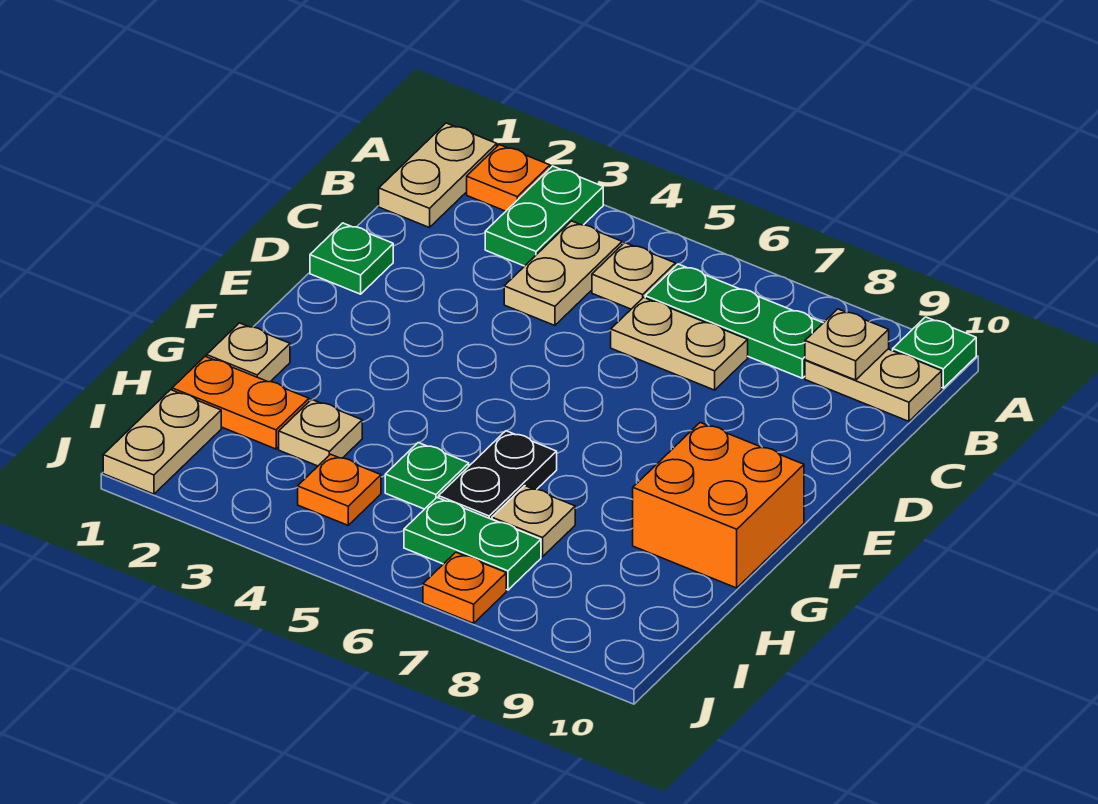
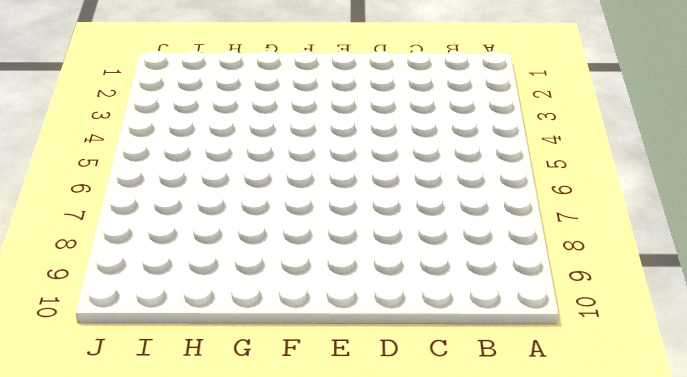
none -> tan 1x2 plate [379,123,497,228]
none -> orange 1x1 plate [467,145,550,211]
none -> green 1x2 plate [485,166,603,266]

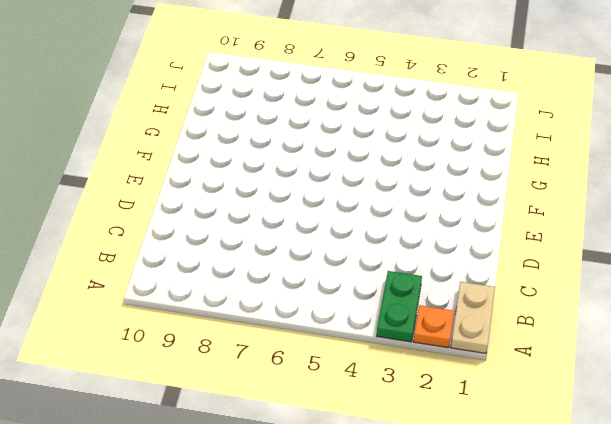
none -> green 1x1 plate [893,317,976,388]
none -> tan 1x2 plate [504,221,622,326]
none -> tan 1x1 plate [592,243,675,309]

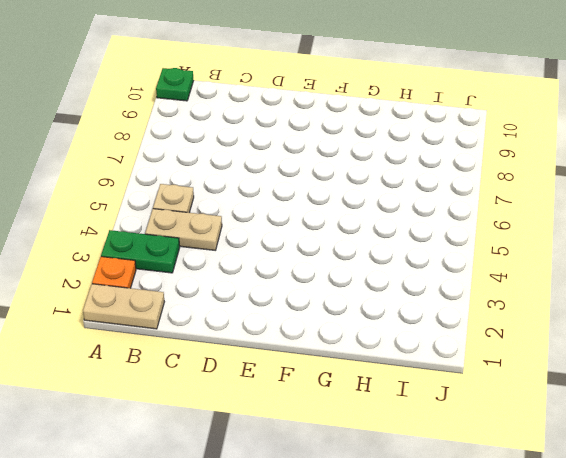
none -> green 1x3 plate [645,264,823,378]
none -> tan 1x2 plate [805,349,942,421]
none -> tan 1x2 plate [611,297,748,390]

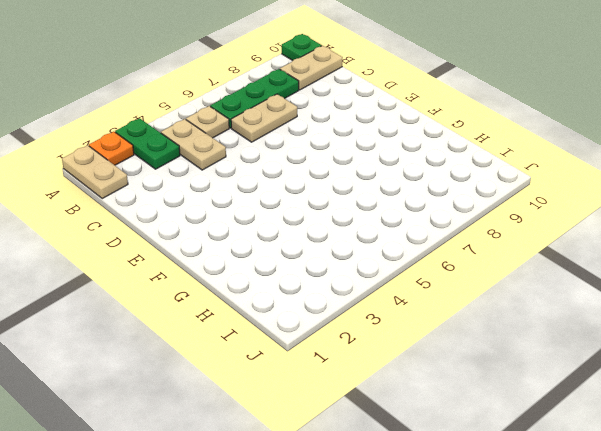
none -> green 1x1 plate [310,223,393,294]
none -> orange 2x2 brick [633,423,804,588]
none -> tan 1x1 plate [207,323,290,382]

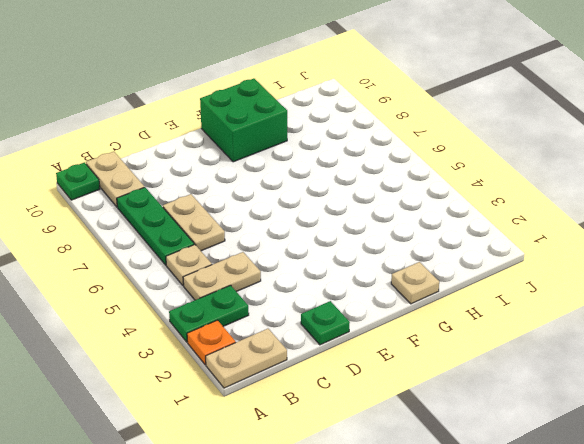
green 2x2 brick [200,79,287,162] -> orange 2x2 brick [633,423,804,588]
none -> black 1x2 plate [439,431,557,519]
none -> orange 1x2 plate [172,356,309,449]
none -> tan 1x1 plate [279,399,362,466]

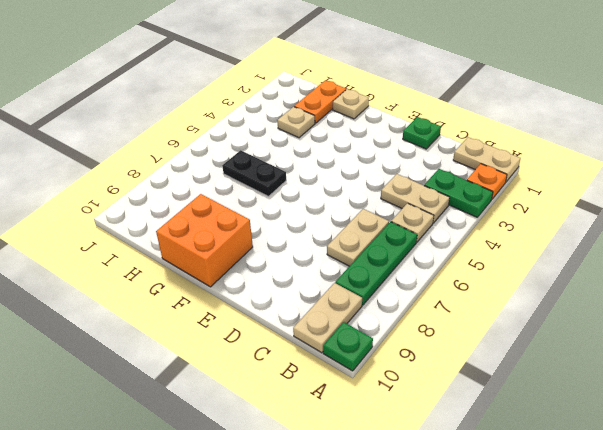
none -> green 1x1 plate [385,443,469,509]
none -> tan 1x1 plate [492,486,575,557]
none -> tan 1x2 plate [103,390,221,494]

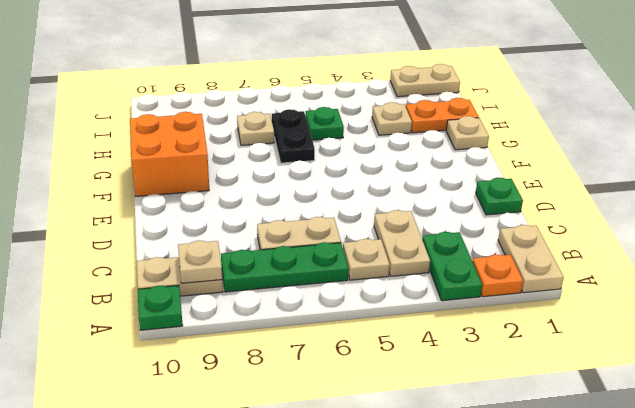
tan 1x2 plate [390,64,460,97] -> tan 1x2 plate turned to [103,390,221,494]
none -> orange 1x1 plate [298,454,381,525]
none -> green 1x2 plate [404,498,541,590]
none -> orange 1x1 plate [423,552,506,623]

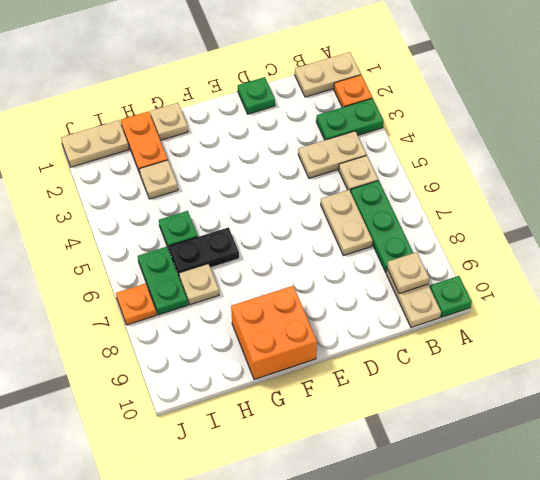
none -> orange 1x1 plate [298,454,381,525]

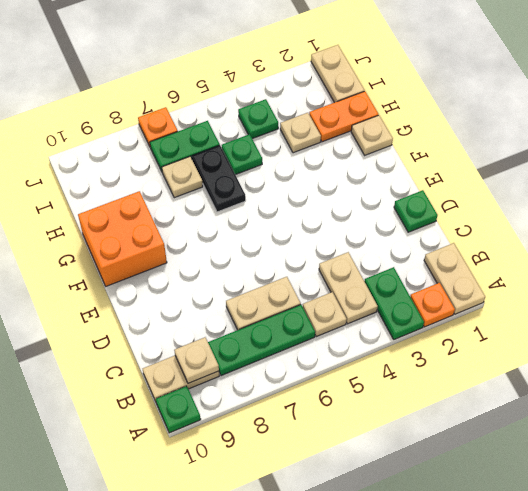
green 1x1 plate [238,99,278,139] -> orange 1x1 plate [298,454,381,525]

